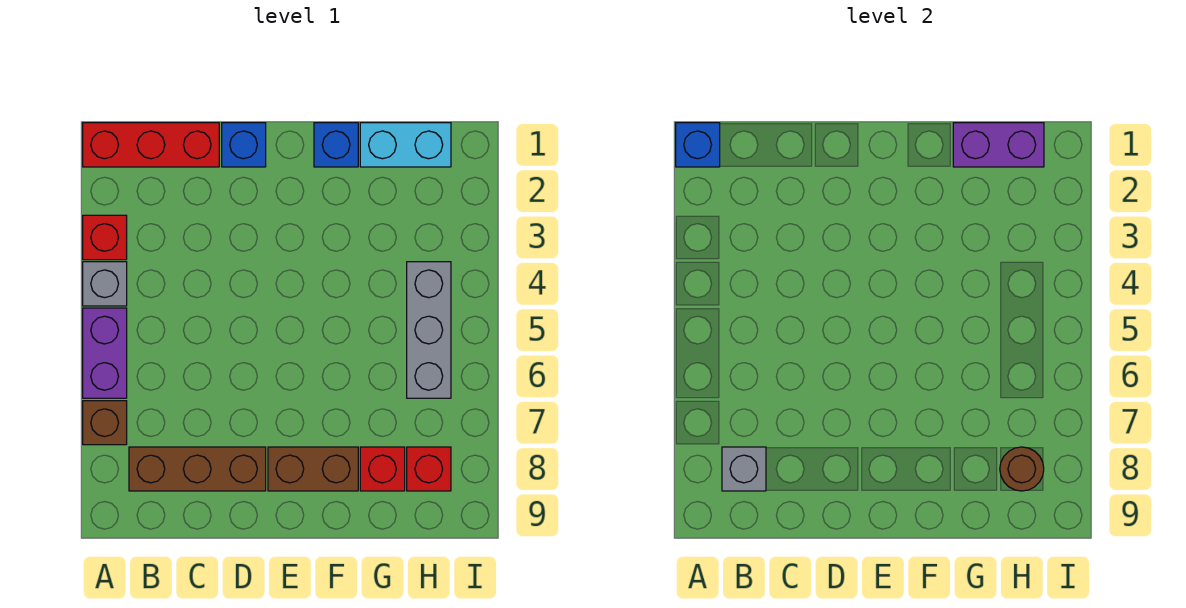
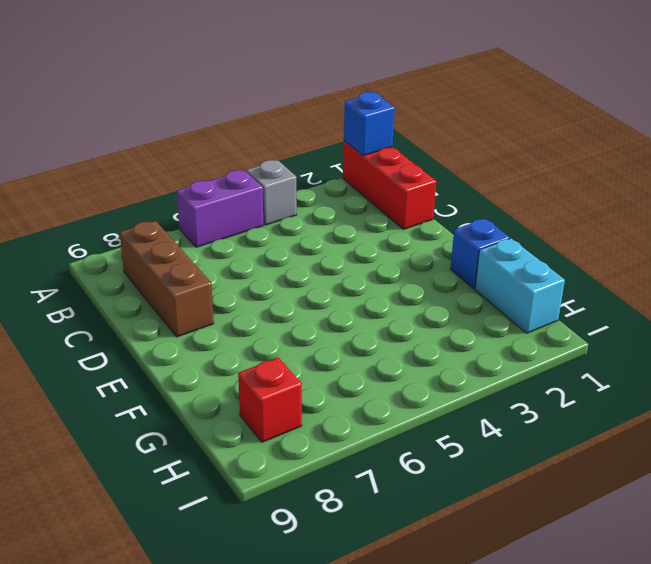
none -> red 1x1 brick [83,215,127,260]
none -> brown 1x1 brick [83,401,127,445]
none -> blue 1x1 brick [222,123,266,167]

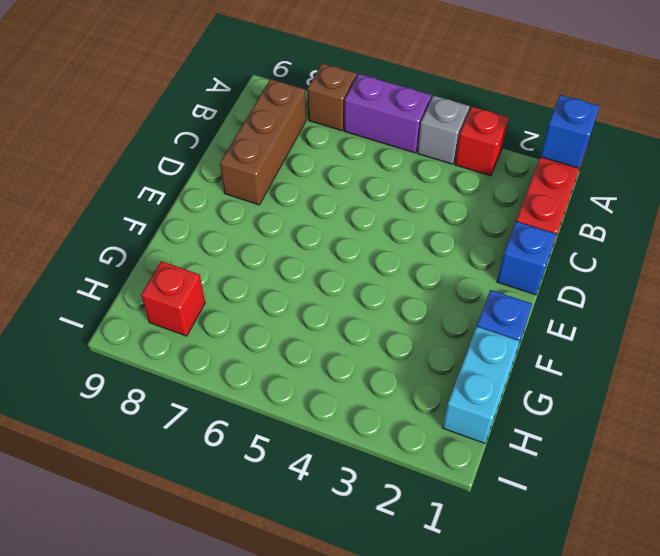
none -> brown 1x2 brick [268,447,358,491]
none -> red 1x1 brick [360,447,405,491]
none -> grey 1x3 brick [407,262,451,398]

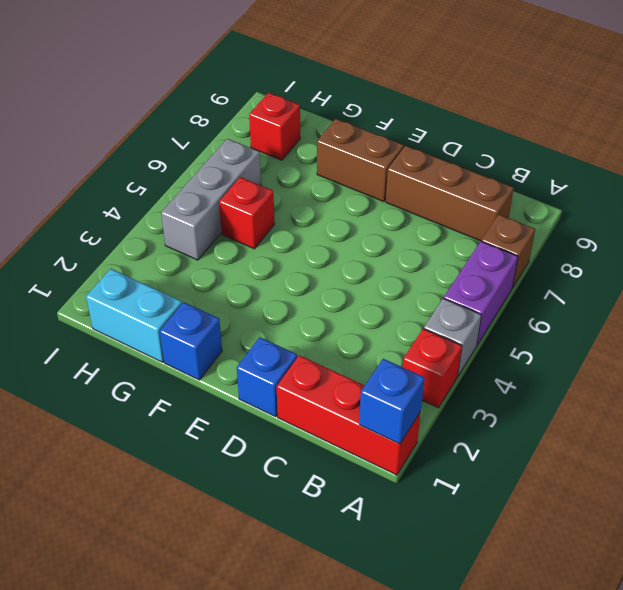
red 1x1 brick [219,177,274,249] -> red 1x1 brick moved to [360,447,405,491]
none -> grey 1x1 brick [722,447,766,491]
none -> purple 1x2 brick [953,123,1044,167]
none -> brown 1x1 round brick [1000,447,1044,491]

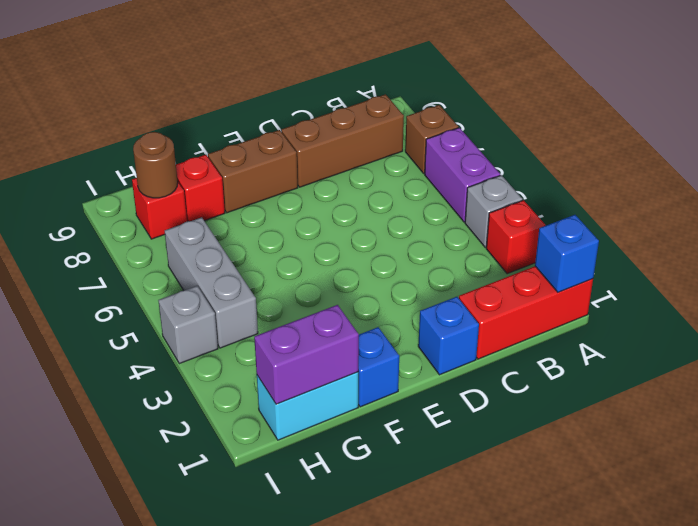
grey 1x1 brick [158,286,218,364] -> grey 1x1 brick moved to [722,447,766,491]

